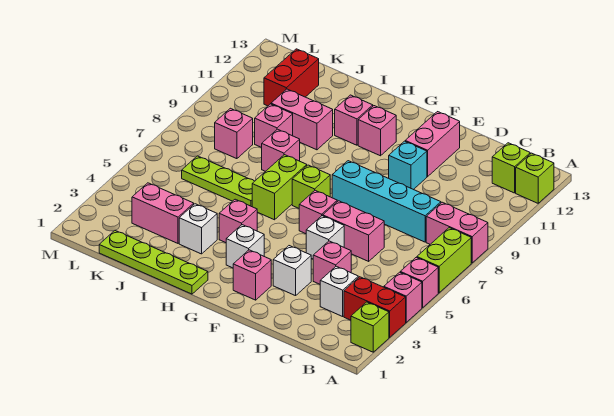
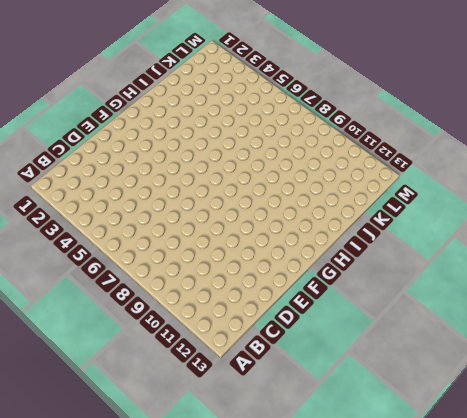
none -> lime 1x1 brick [351,302,389,352]
none -> red 1x2 brick [344,277,406,337]
none -> pink 1x1 brick [384,272,422,322]
none -> pink 1x1 brick [400,257,438,308]

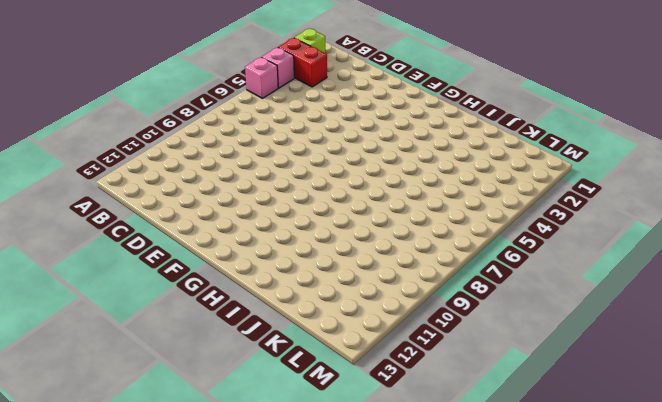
none -> lime 1x2 brick [417,228,471,293]
none -> pink 1x2 brick [426,202,488,263]
none -> lime 1x1 brick [516,153,554,203]
none -> lime 1x1 brick [492,143,530,193]

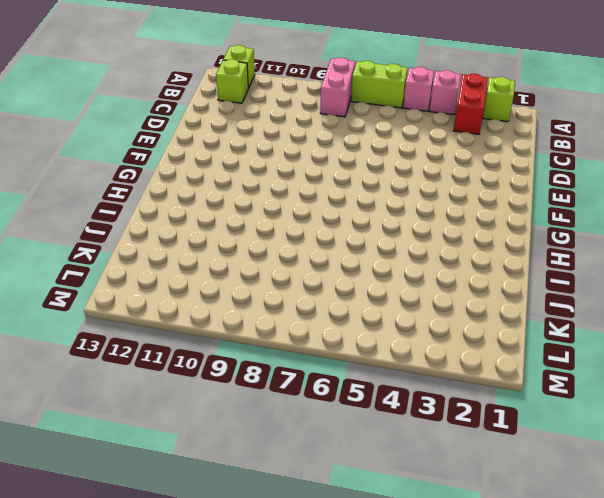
none -> white 1x1 brick [320,266,358,316]
none -> cyan 1x4 brick [332,161,441,242]
none -> pink 1x1 brick [313,241,351,284]
none -> pink 1x2 brick [323,201,384,261]

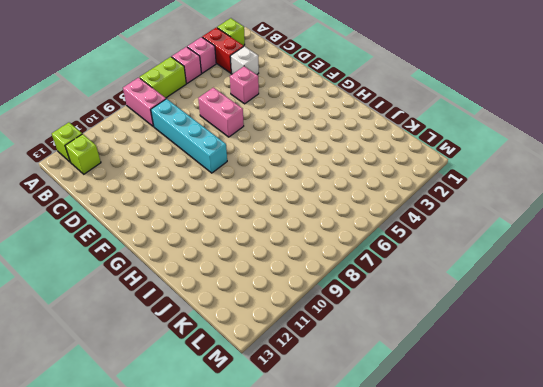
none -> white 1x1 brick [273,246,311,296]
none -> white 1x1 brick [306,216,344,259]
none -> cyan 1x1 brick [389,141,427,190]
none -> pink 1x2 brick [405,112,460,177]

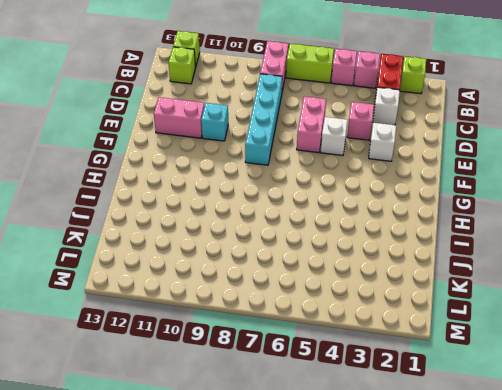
none -> pink 1x1 brick [233,250,271,300]
none -> pink 1x1 brick [299,190,337,234]
none -> white 1x1 brick [226,225,264,268]
none -> lime 1x1 brick [292,165,330,208]

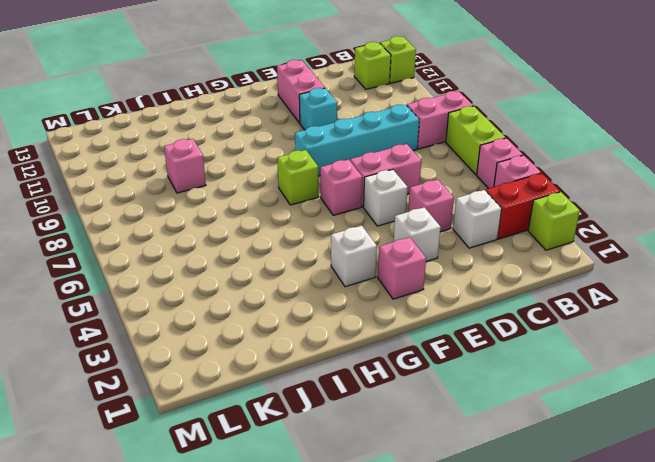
none -> pink 1x1 brick [358,106,396,156]
none -> lime 1x4 plate [99,230,208,294]
none -> pink 1x1 brick [219,199,257,243]
none -> lime 1x2 brick [252,155,307,220]

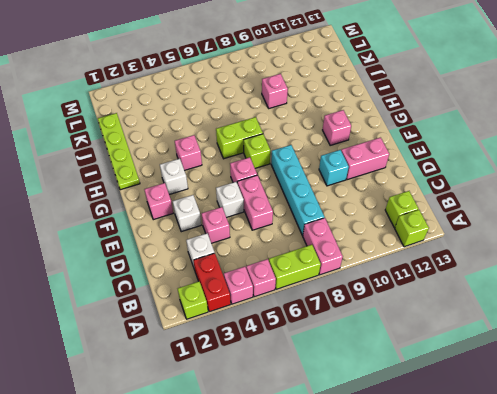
none -> pink 1x1 brick [335,95,373,145]
none -> white 1x1 brick [179,204,217,254]
none -> lime 1x3 plate [182,156,254,207]
none -> pink 1x1 brick [262,129,300,171]

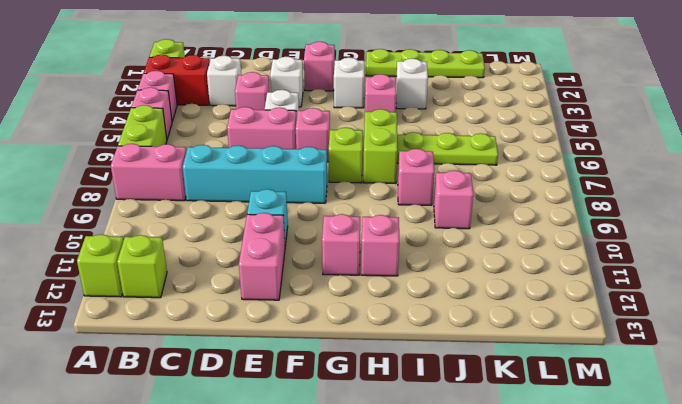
none -> pink 1x2 brick [271,89,333,150]
none -> pink 1x2 brick [132,183,194,243]
none -> pink 1x1 brick [215,108,253,159]
none -> red 1x2 brick [264,49,319,106]

